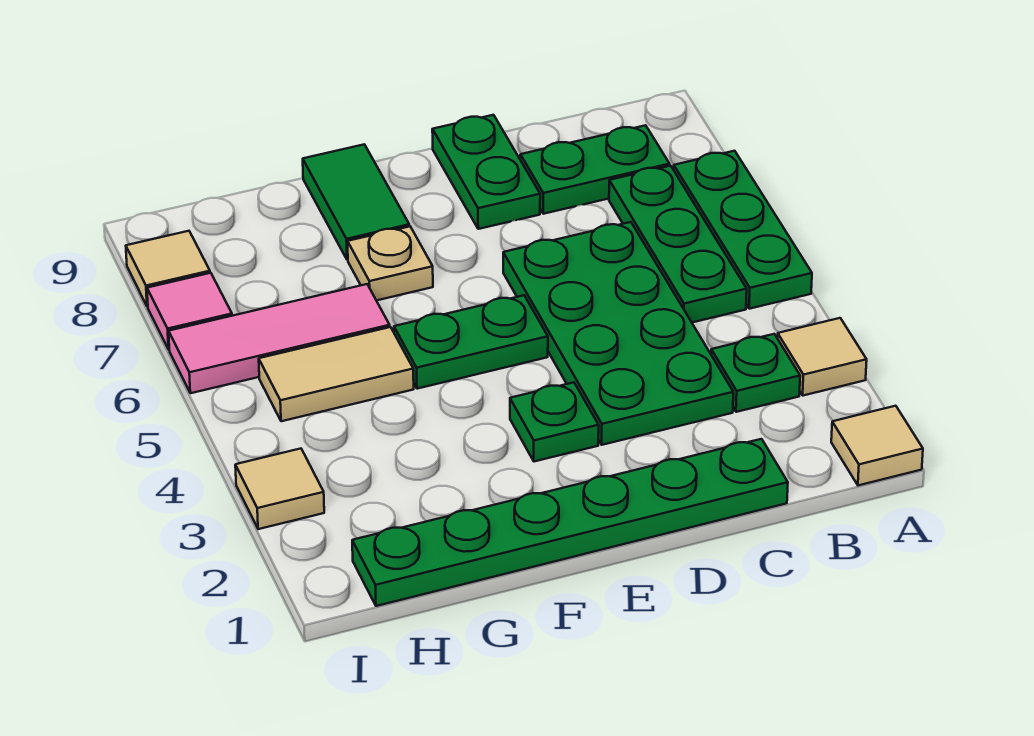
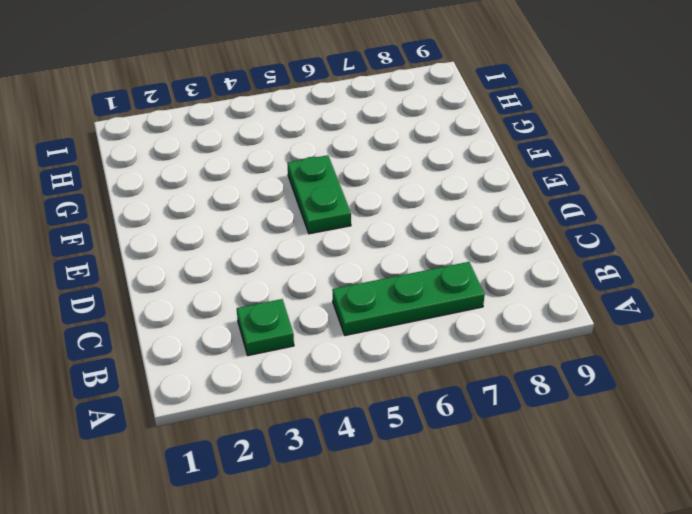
none -> tan 1x1 tile [831,406,923,485]
none -> tan 1x1 tile [777,318,867,396]
none -> green 1x3 plate [674,151,812,309]

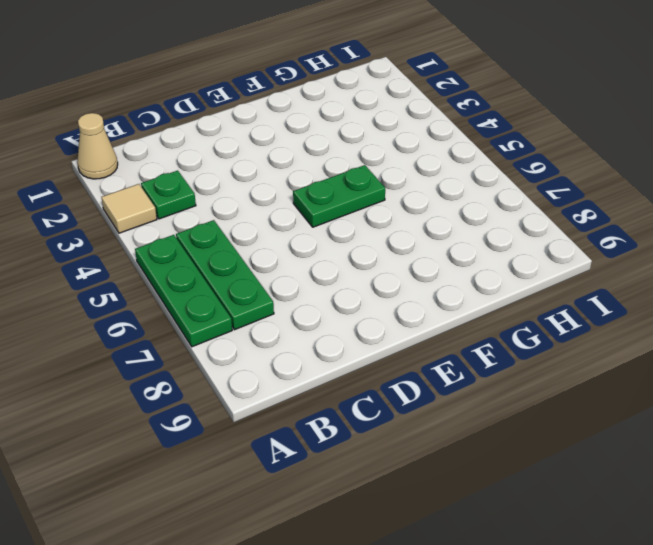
tan 1x1 cone [77,113,118,179] -> tan 1x1 tile [831,406,923,485]
none -> green 1x2 plate [520,125,670,214]
none -> green 1x6 plate [352,439,788,606]
none -> green 2x4 plate [503,222,733,445]

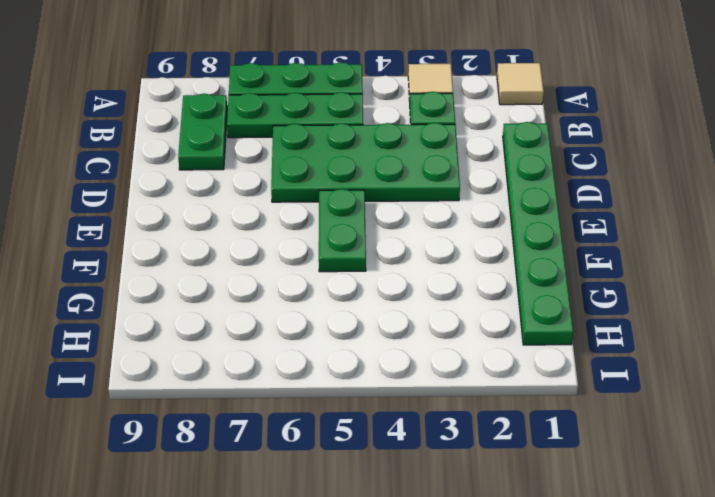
none -> green 1x2 plate [432,115,540,229]
none -> green 1x1 plate [510,382,599,461]
none -> tan 1x1 plate [348,226,433,301]

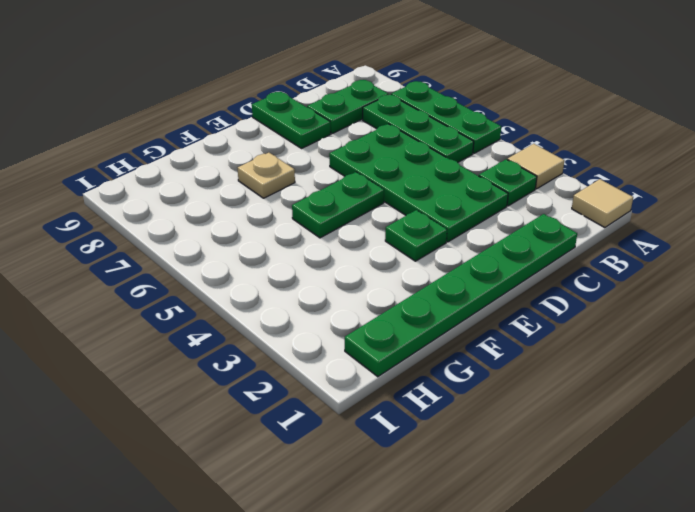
none -> green 1x2 tile [303,144,409,260]
none -> tan 1x2 tile [259,327,414,421]
none -> pink 1x3 tile [169,284,390,393]

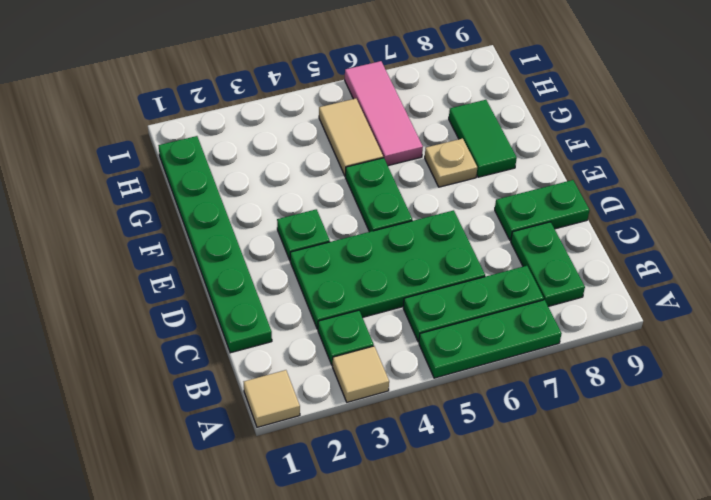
green 1x2 tile [449,100,517,177] -> green 1x2 tile turned to [303,144,409,260]
none -> tan 1x1 tile [235,449,324,529]
none -> pink 1x1 tile [147,273,232,349]
none -> tan 1x1 tile [126,231,210,306]

